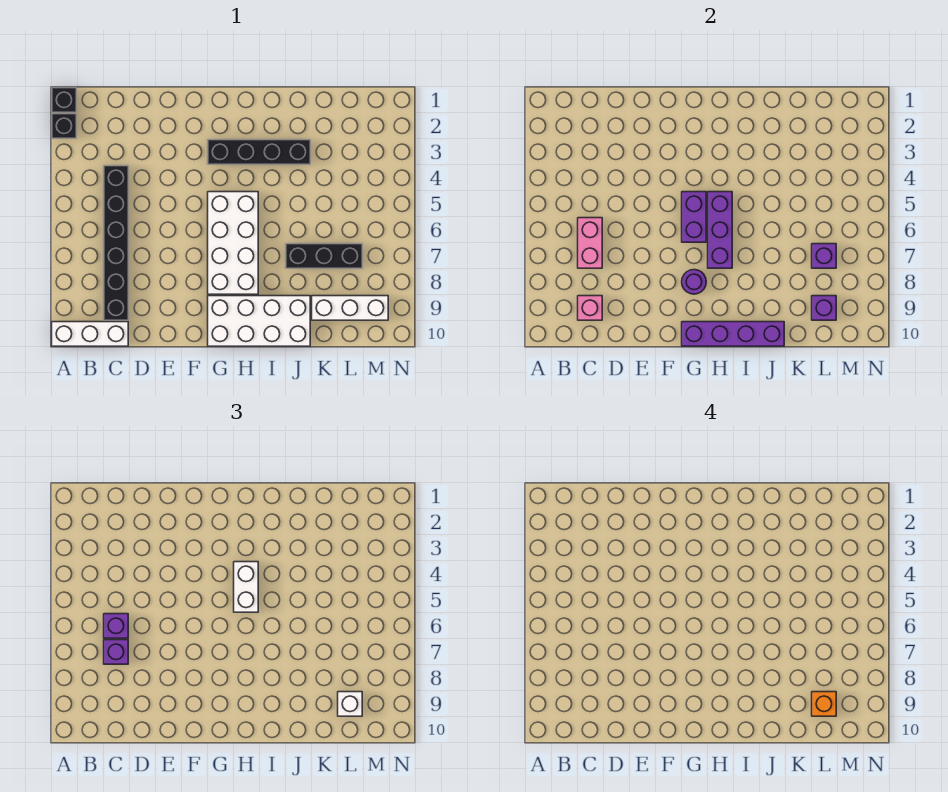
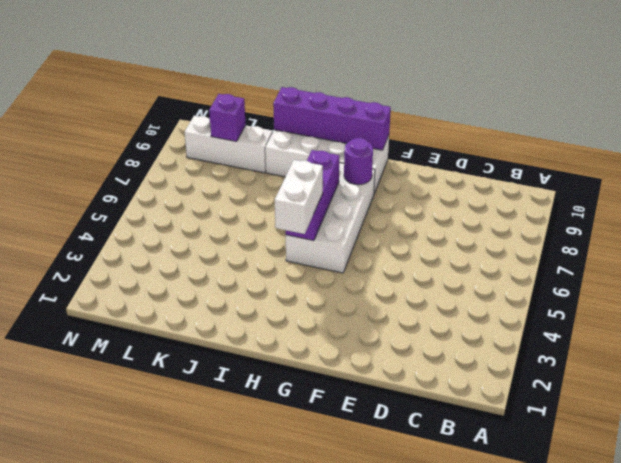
none -> black 1x1 brick [52,88,76,112]
none -> black 1x1 brick [52,114,76,138]
none -> white 1x3 brick [52,322,128,346]

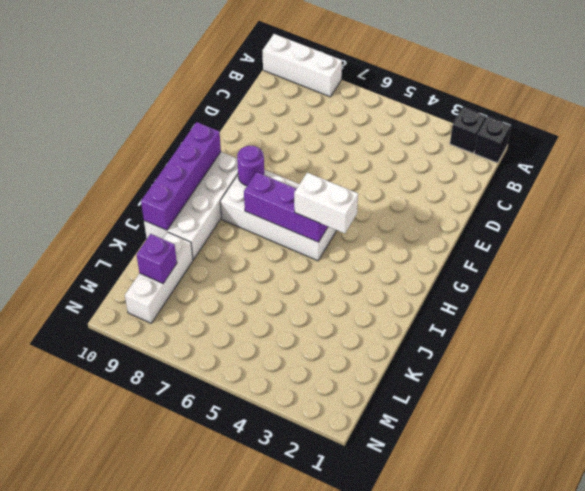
white 1x3 brick [262,34,342,97] -> white 1x3 brick turned to [52,322,128,346]
none -> black 1x6 brick [104,166,128,320]
none -> black 1x4 brick [208,140,310,164]
none -> black 1x3 brick [286,244,362,268]

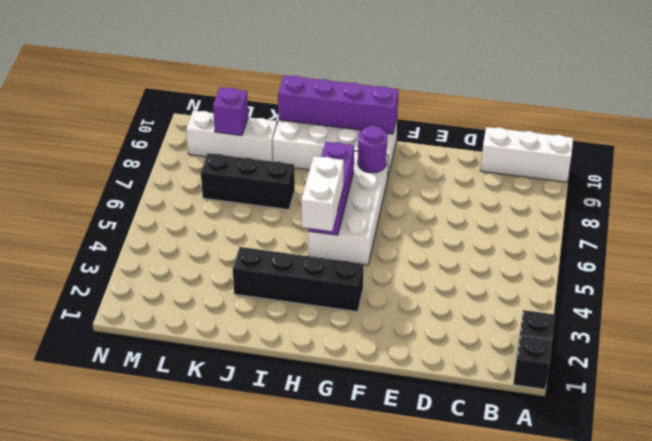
none -> black 1x6 brick [104,166,128,320]
none -> pink 1x2 brick [578,218,602,268]
none -> pink 1x1 brick [578,296,602,320]

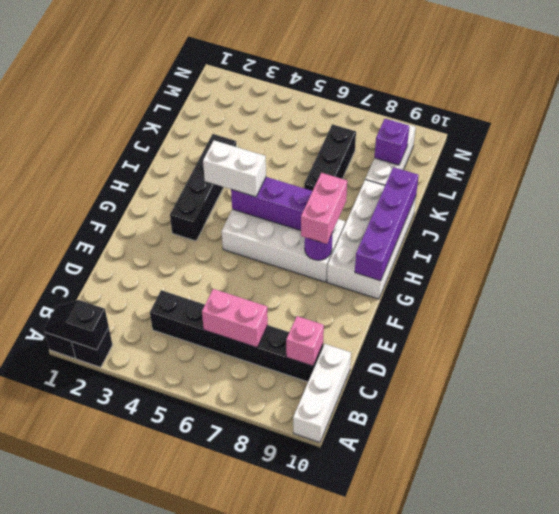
black 1x2 slope [44,300,109,350] -> none
pink 1x2 brick [301,173,347,244] -> none
none -> purple 1x2 brick [682,192,706,242]
none -> purple 1x1 brick [812,244,836,268]
none -> purple 1x1 brick [104,614,128,638]

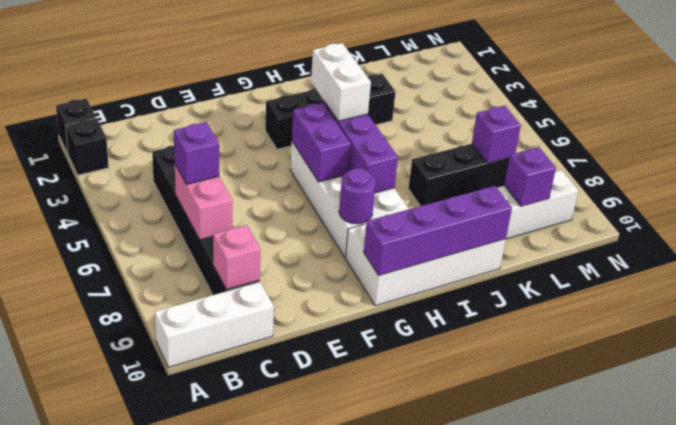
none -> purple 1x1 brick [104,640,128,664]
none -> white 1x1 brick [338,692,362,716]
none -> orange 1x1 brick [812,692,836,716]

